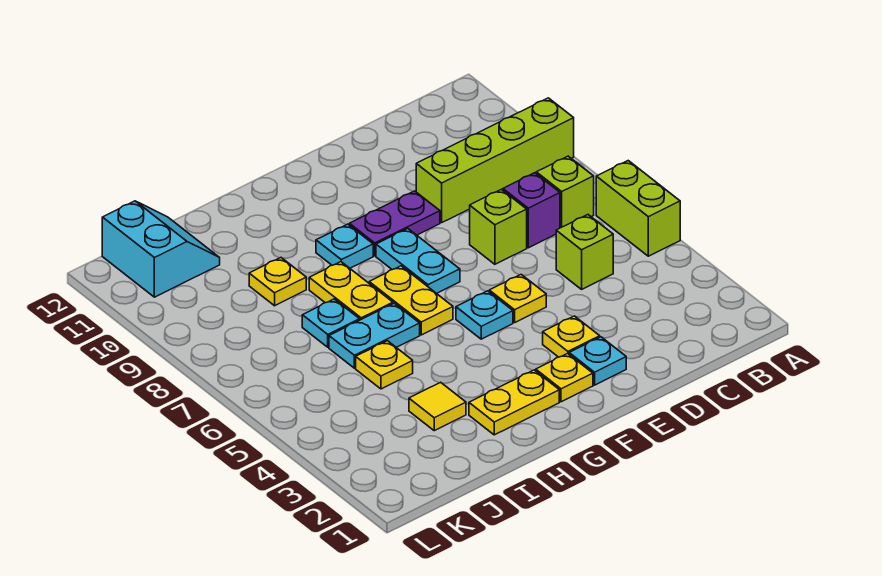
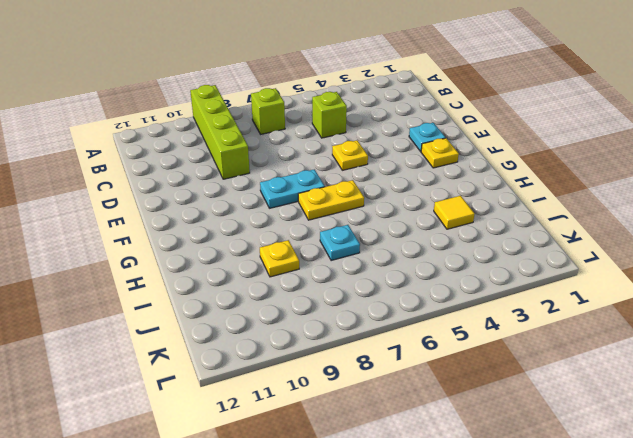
none -> lime 1x2 brick [596,161,680,256]
none -> purple 1x1 brick [503,173,560,248]
none -> lime 1x1 brick [470,189,527,264]

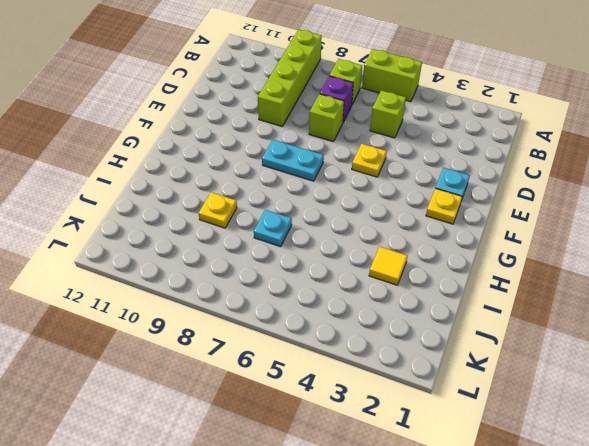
none -> yellow 1x1 plate [543,316,600,357]
none -> purple 1x2 plate [349,191,440,256]
none -> cyan 1x1 plate [456,291,513,339]

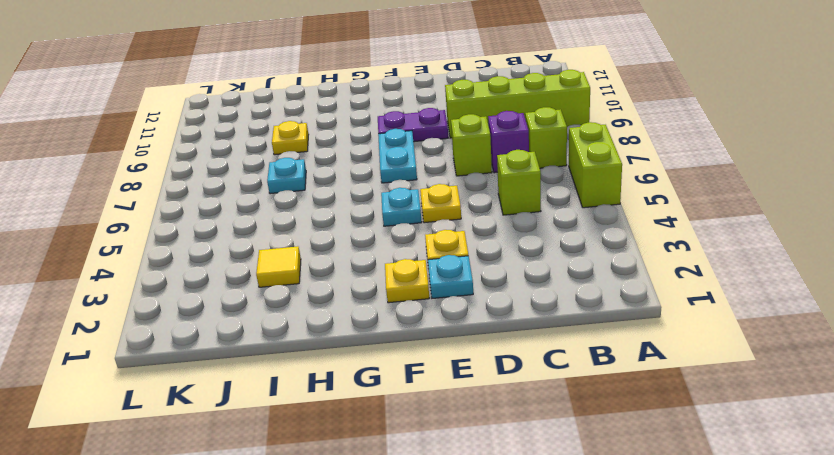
none -> yellow 1x2 plate [469,370,559,435]
none -> yellow 1x2 plate [369,266,453,335]
none -> cyan 1x1 plate [316,224,373,268]

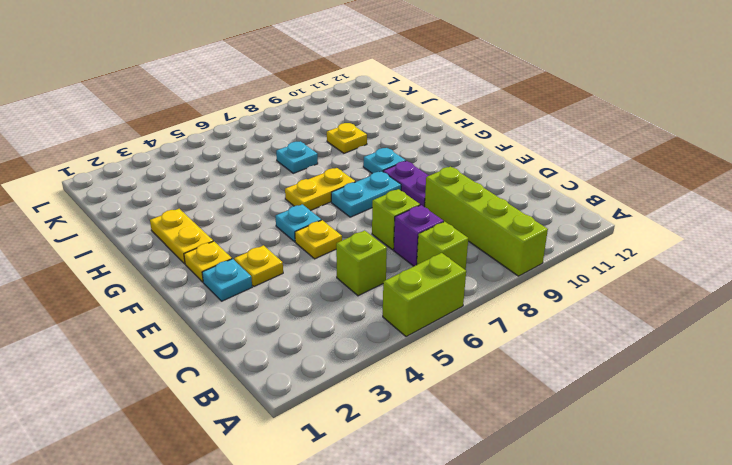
none -> cyan 1x2 plate [329,303,420,368]
none -> yellow 1x2 plate [309,262,393,320]
none -> yellow 1x1 tile [409,382,466,431]

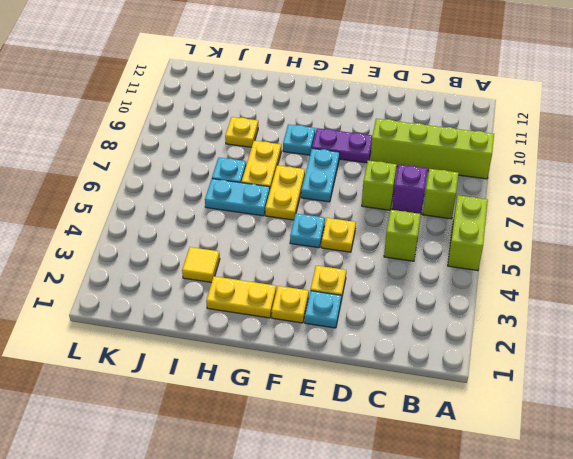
none -> yellow 1x1 plate [356,341,413,389]
none -> cyan 2x2 slope [102,201,220,297]

